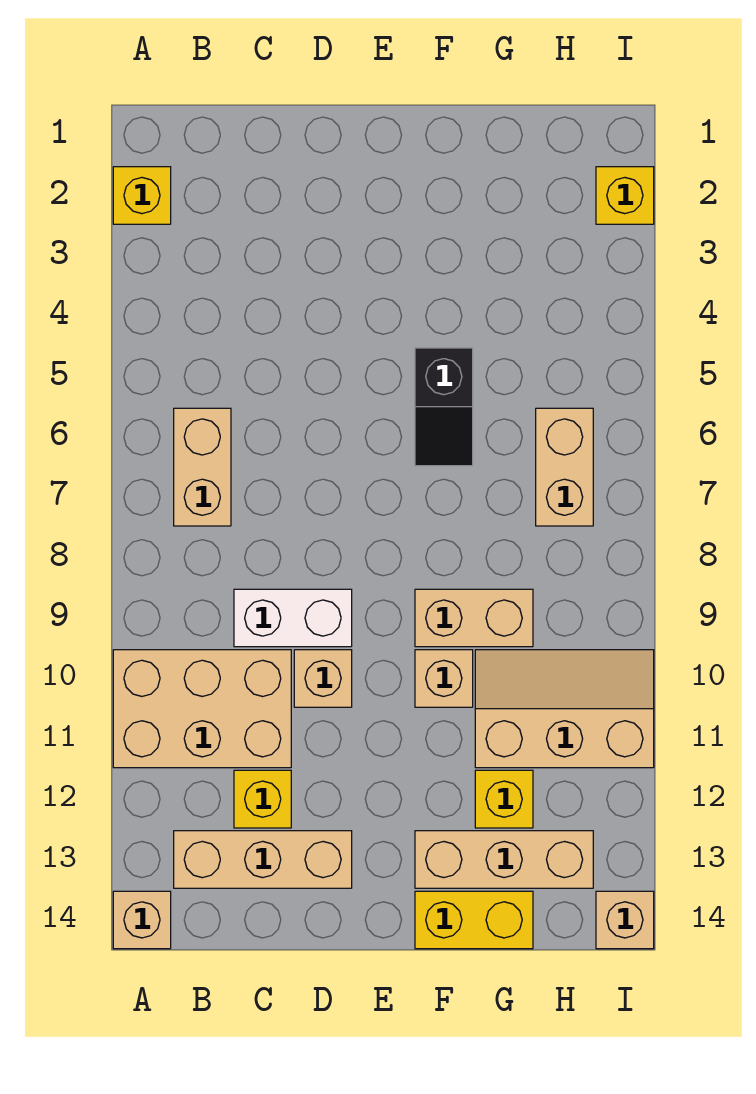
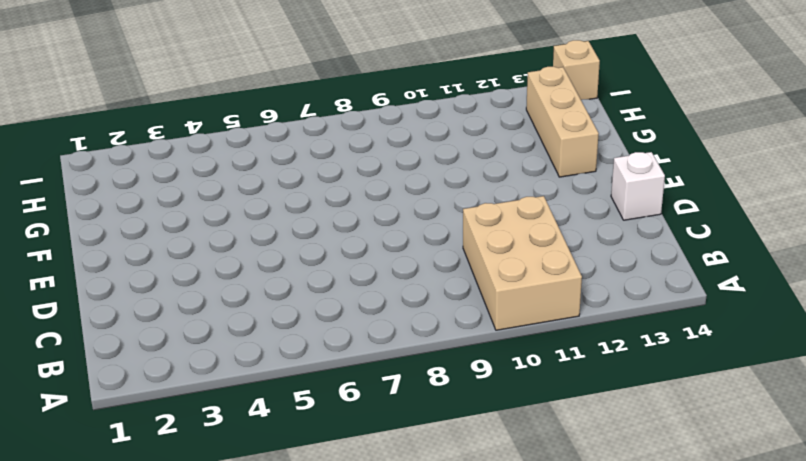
white 1x1 brick [611,152,665,220] -> none
none -> yellow 1x1 brick [113,167,171,224]
none -> tan 1x1 brick [113,891,171,949]
none -> tan 1x2 brick [174,408,231,526]

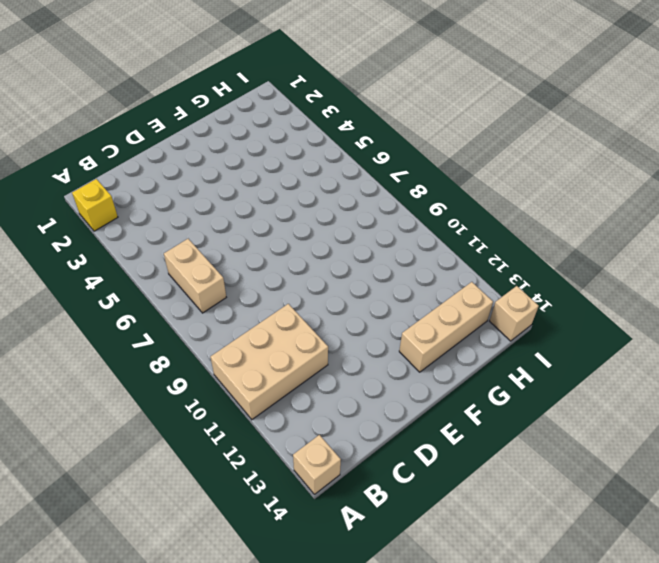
none -> tan 1x3 brick [174,831,352,888]
none -> white 1x2 brick [234,589,352,647]
none -> yellow 1x1 brick [234,770,291,828]

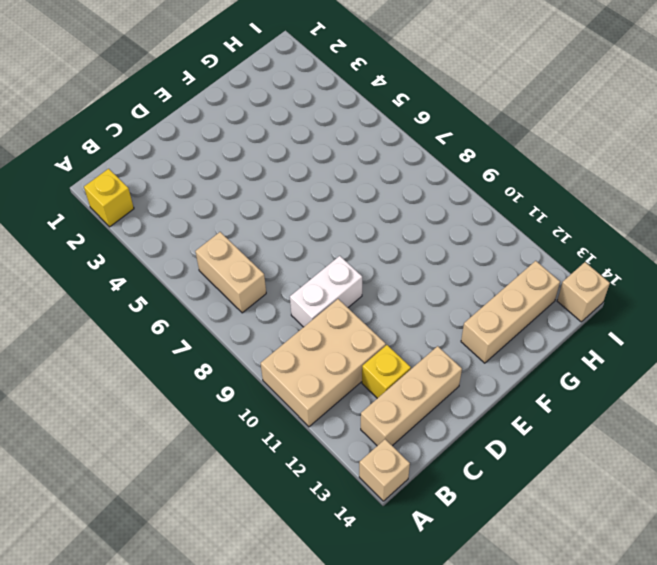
none -> tan 1x1 brick [294,650,352,707]
none -> black 1x2 slope [415,348,473,466]
none -> tan 1x2 brick [415,589,533,647]

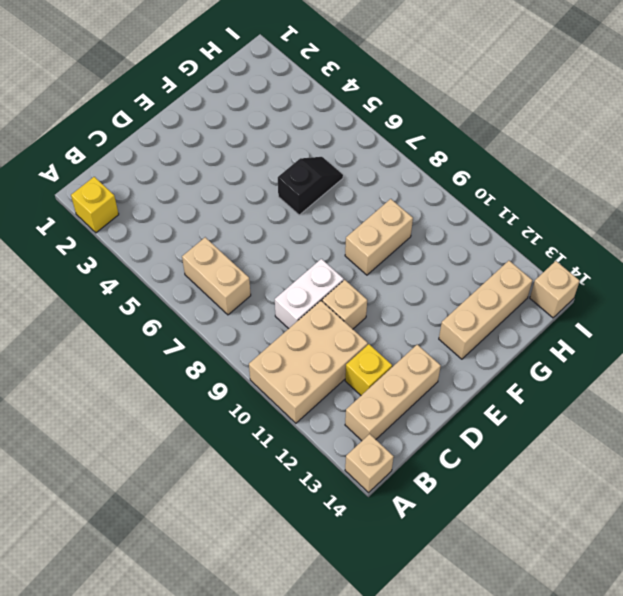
black 1x2 slope [278,157,343,215] -> black 1x2 slope turned to [415,348,473,466]
none -> tan 1x1 brick [415,650,473,707]
none -> yellow 1x2 brick [415,891,533,949]
none -> tan 2x3 slope [475,650,654,768]

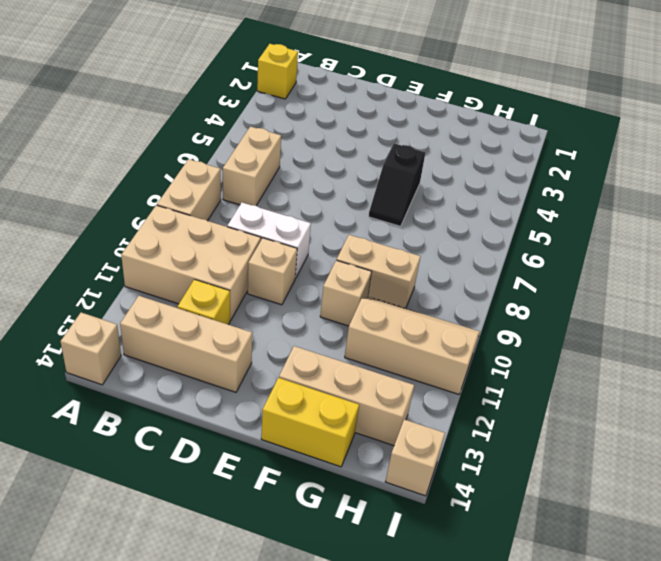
tan 1x2 brick [157,159,221,221] -> tan 1x2 brick moved to [536,408,593,526]
none -> yellow 1x1 brick [475,770,533,828]
none -> yellow 1x1 brick [596,167,654,224]

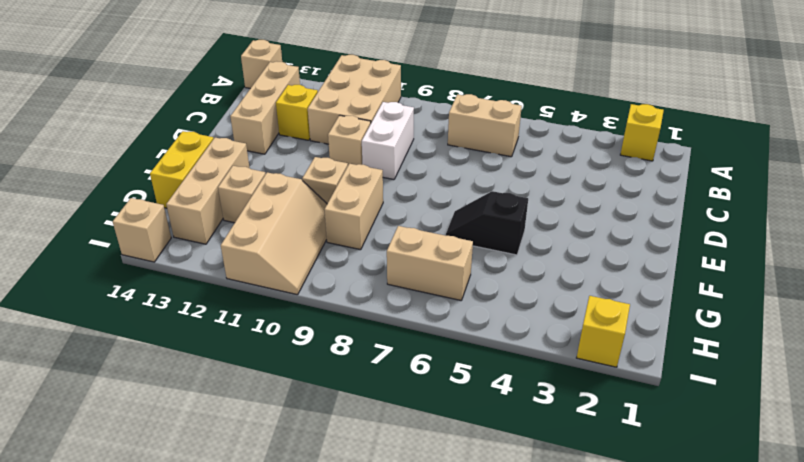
tan 1x1 brick [218,166,266,223] -> yellow 1x1 brick [475,770,533,828]

